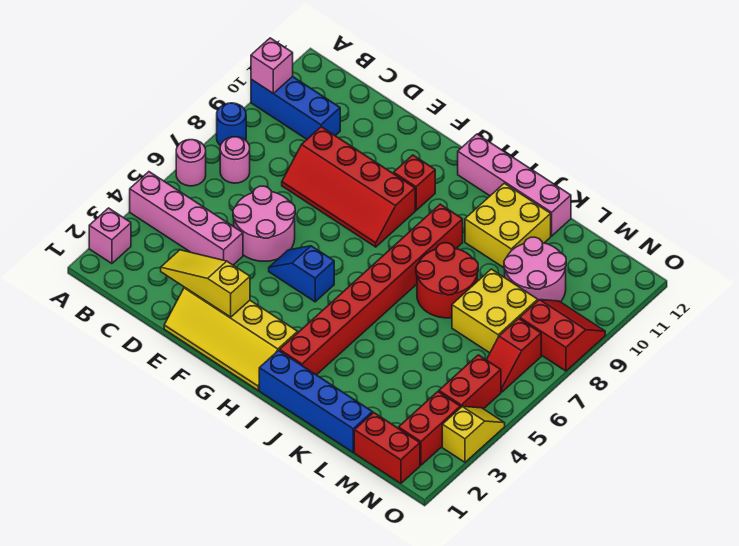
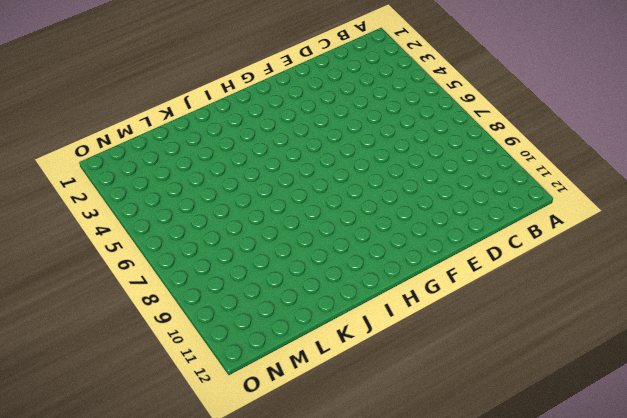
none -> pink 1x1 brick [89,208,131,264]
none -> pink 1x4 brick [130,172,243,265]
none -> pink 1x1 round brick [176,140,206,186]

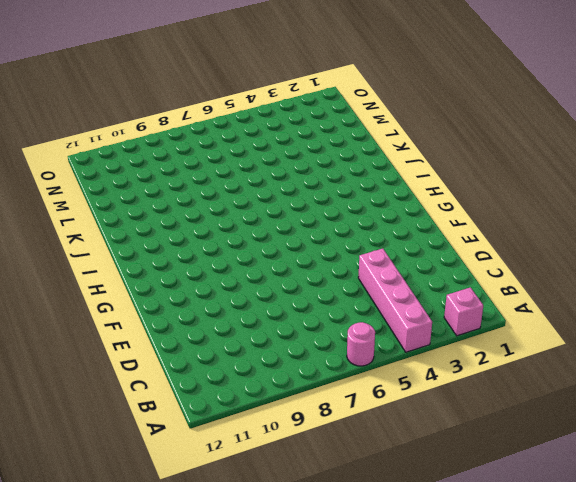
none -> blue 1x1 round brick [217,103,246,146]
none -> blue 1x3 brick [251,77,340,139]
none -> pink 1x1 round brick [220,137,250,183]

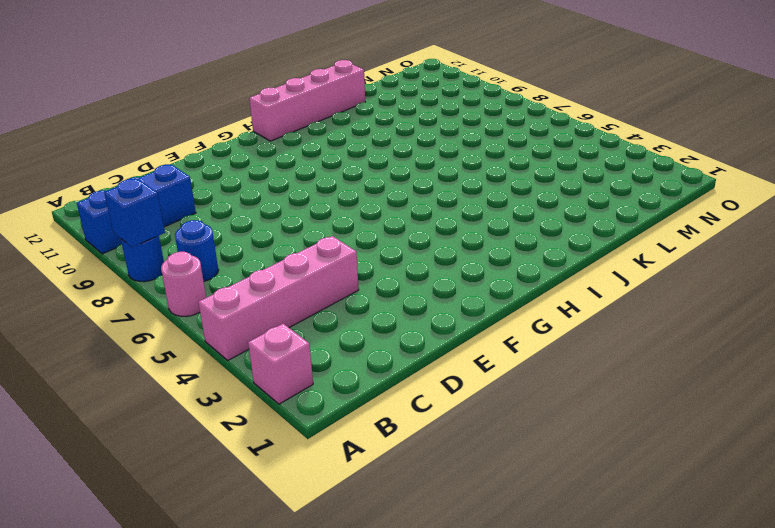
blue 1x1 brick [104,179,165,247] -> none
blue 1x1 round brick [175,220,218,282] -> pink 1x1 round brick [220,137,250,183]
none -> pink 2x2 round brick [233,186,295,261]
none -> red 2x4 slope [282,127,415,247]
none -> yellow 2x4 slope [164,287,298,390]

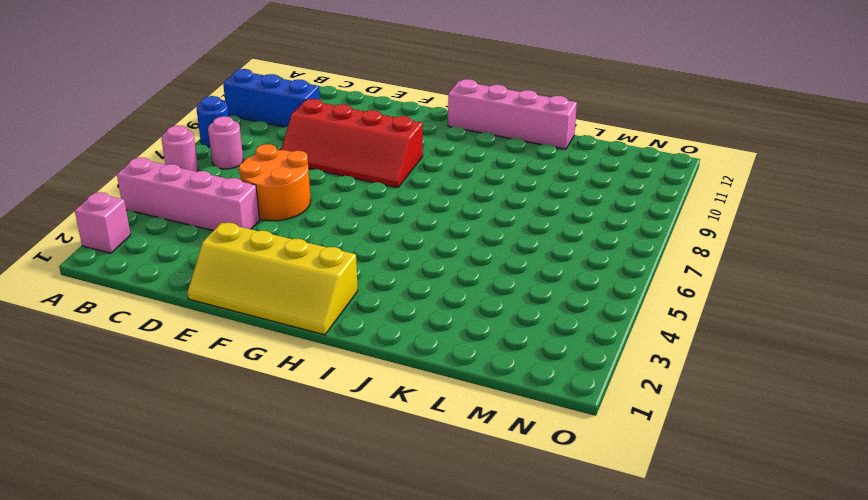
orange 2x2 round brick [239,144,311,221] -> pink 2x2 round brick [233,186,295,261]
none -> blue 1x2 slope [269,246,334,302]
none -> red 1x1 brick [394,155,435,210]
none -> blue 1x4 brick [259,350,373,452]

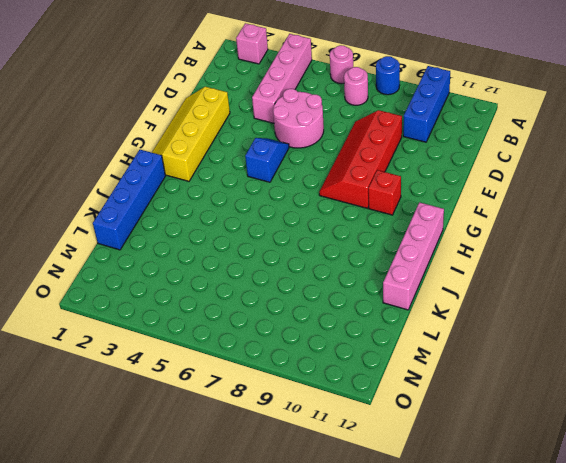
none -> red 1x8 brick [280,204,463,375]
none -> red 2x2 round brick [416,243,478,318]
none -> yellow 2x2 brick [465,183,551,268]

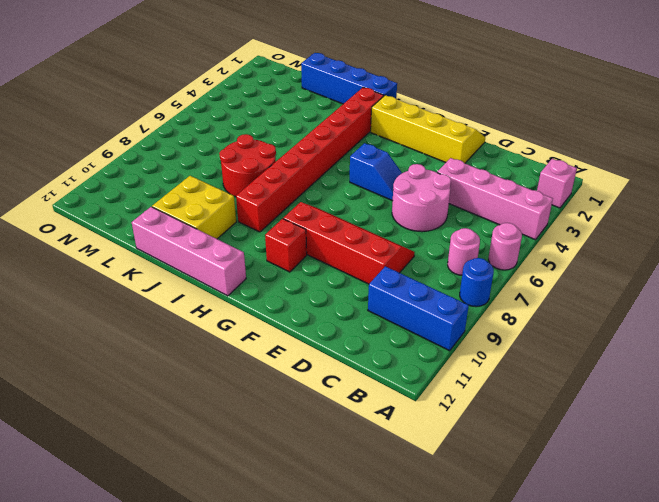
none -> yellow 2x2 brick [452,269,538,353]
none -> pink 2x2 round brick [504,237,566,302]
none -> red 1x2 brick [354,413,420,483]

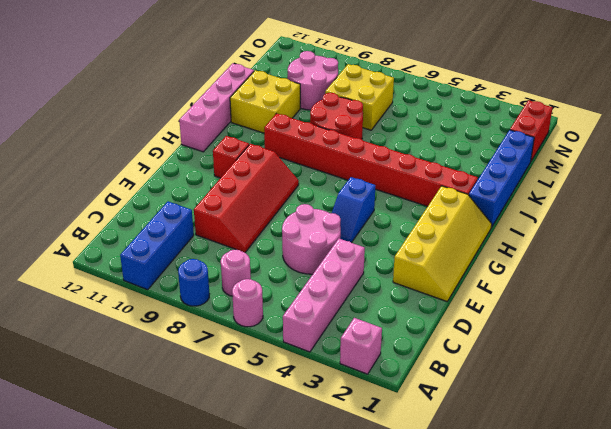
none -> red 1x2 brick [398,392,461,465]
none -> red 1x2 brick [439,355,501,409]
none -> red 1x2 slope [487,318,541,392]

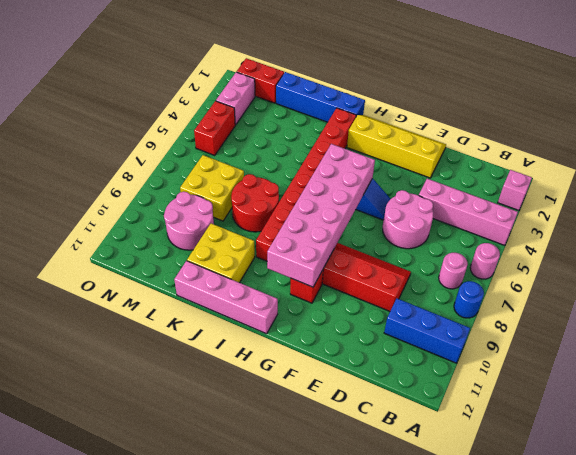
pink 2x6 brick [267,144,375,287] -> none
pink 1x2 brick [216,72,255,125] -> red 1x2 brick [398,392,461,465]
none -> red 1x2 slope [487,318,541,392]
none -> red 2x2 slope [520,300,605,371]
none -> yellow 1x2 slope [442,406,505,462]

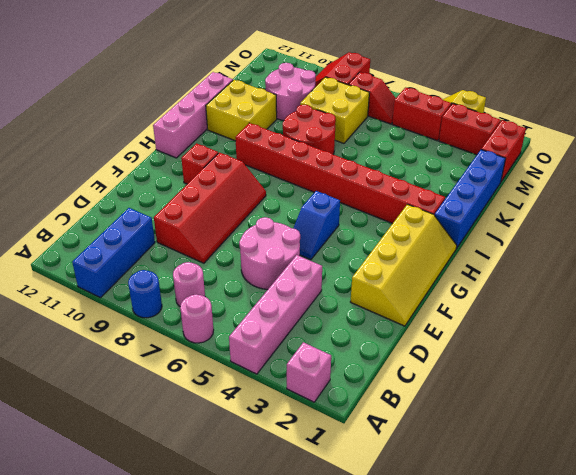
none -> pink 1x1 brick [251,38,293,93]
none -> yellow 1x3 slope [161,250,250,317]

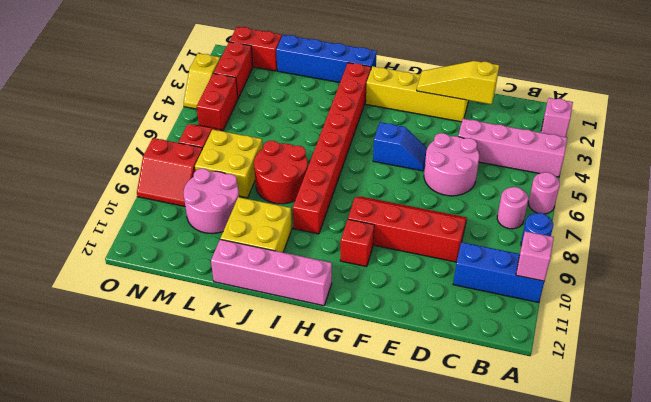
yellow 1x3 slope [417,61,499,104] -> yellow 1x3 slope turned to [161,250,250,317]

